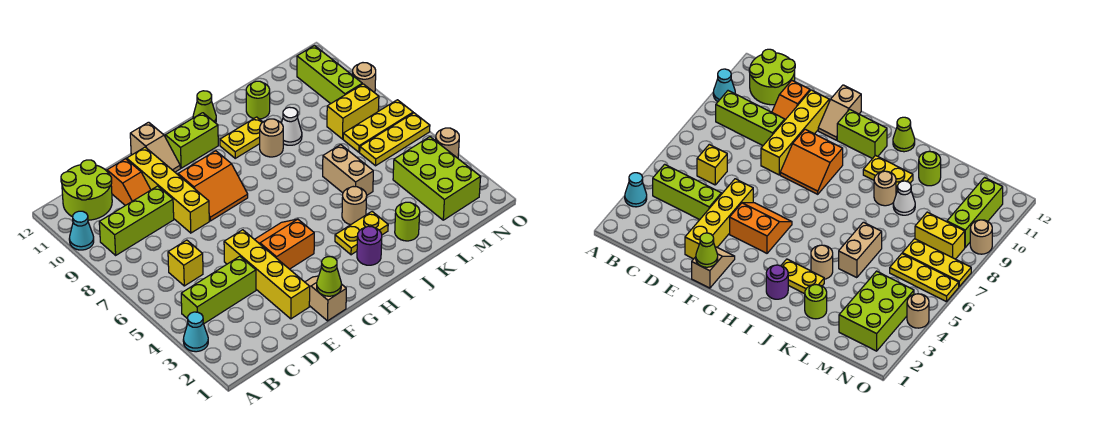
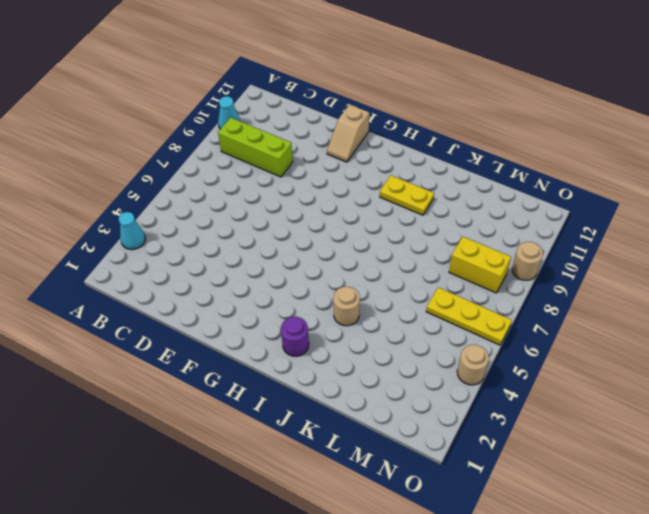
none -> lime 1x3 brick [181,256,256,324]
none -> lime 2x2 round brick [61,160,112,220]
none -> yellow 1x1 brick [168,240,203,286]
none -> orange 1x2 slope [107,159,151,206]

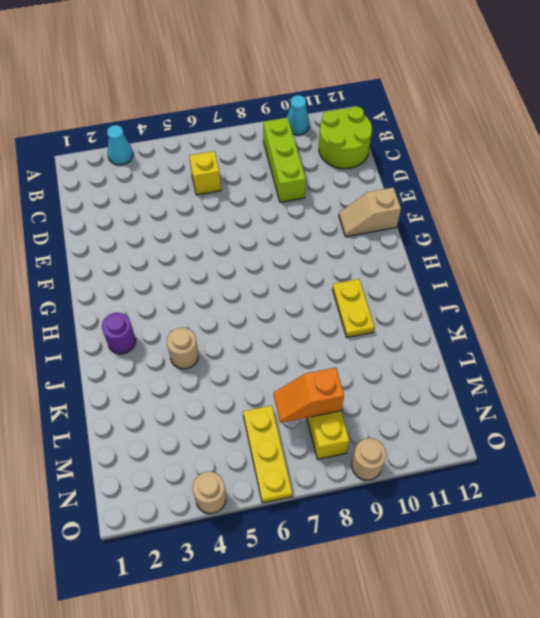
orange 1x2 slope [274,368,344,423] -> orange 1x2 slope moved to [107,159,151,206]
none -> lime 1x3 brick [181,256,256,324]
none -> yellow 1x4 brick [224,230,310,319]
none -> yellow 1x4 brick [127,147,209,233]
none -> tan 1x2 slope [305,276,346,321]

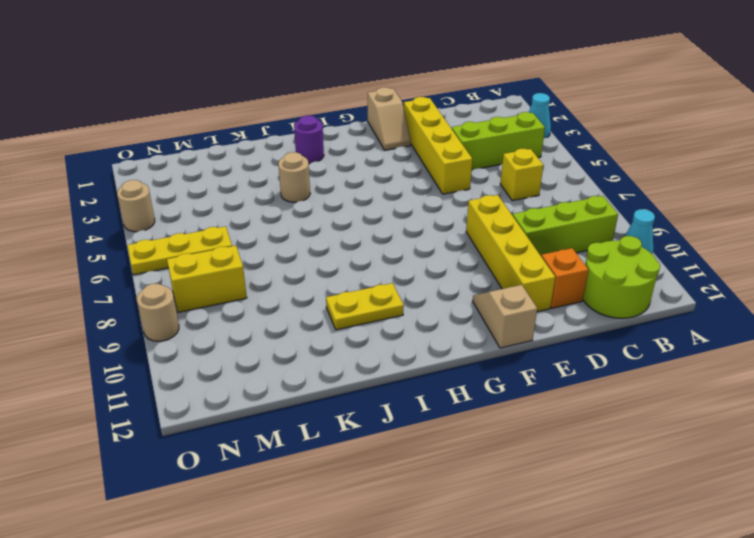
none -> orange 2x2 slope [254,219,314,269]
none -> orange 2x2 slope [178,151,248,221]
none -> lime 1x2 brick [165,113,218,168]
none -> yellow 1x2 plate [335,212,388,255]

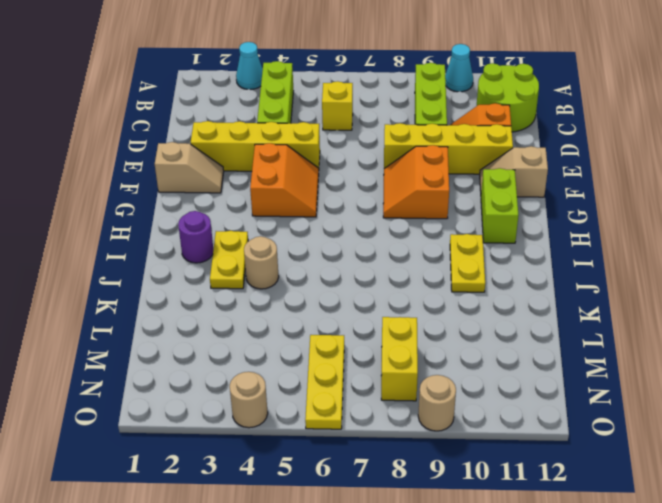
none -> lime 1x1 cone [193,91,216,123]
none -> tan 1x1 round brick [260,119,283,157]
none -> lime 1x1 round brick [395,202,420,241]
none -> tan 1x2 brick [323,145,373,195]

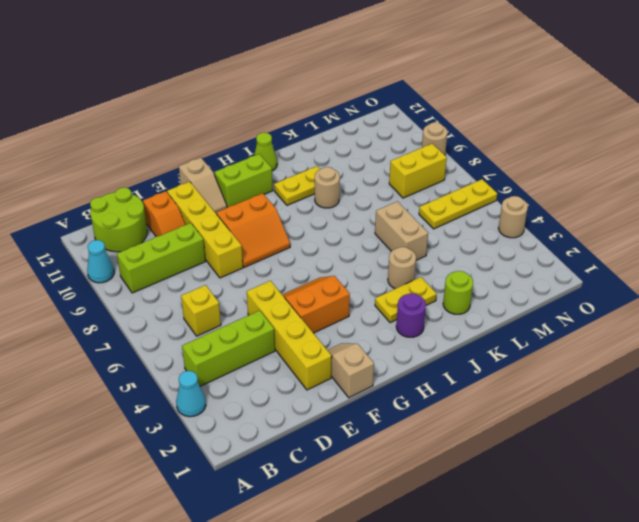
none -> white 1x1 cone [281,107,302,145]
none -> lime 1x1 round brick [246,81,270,119]
none -> lime 2x3 brick [393,137,481,220]
none -> yellow 1x3 plate [343,100,413,152]

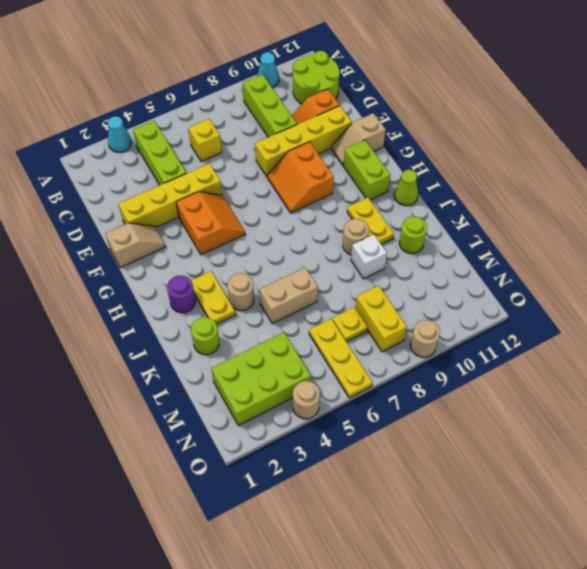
white 1x1 brick [351,234,387,279] -> white 1x1 cone [281,107,302,145]
yellow 1x1 plate [332,307,367,342] -> yellow 1x3 plate [343,100,413,152]
none -> lime 1x3 brick [297,46,362,104]
none -> lime 1x1 cone [317,257,341,296]

